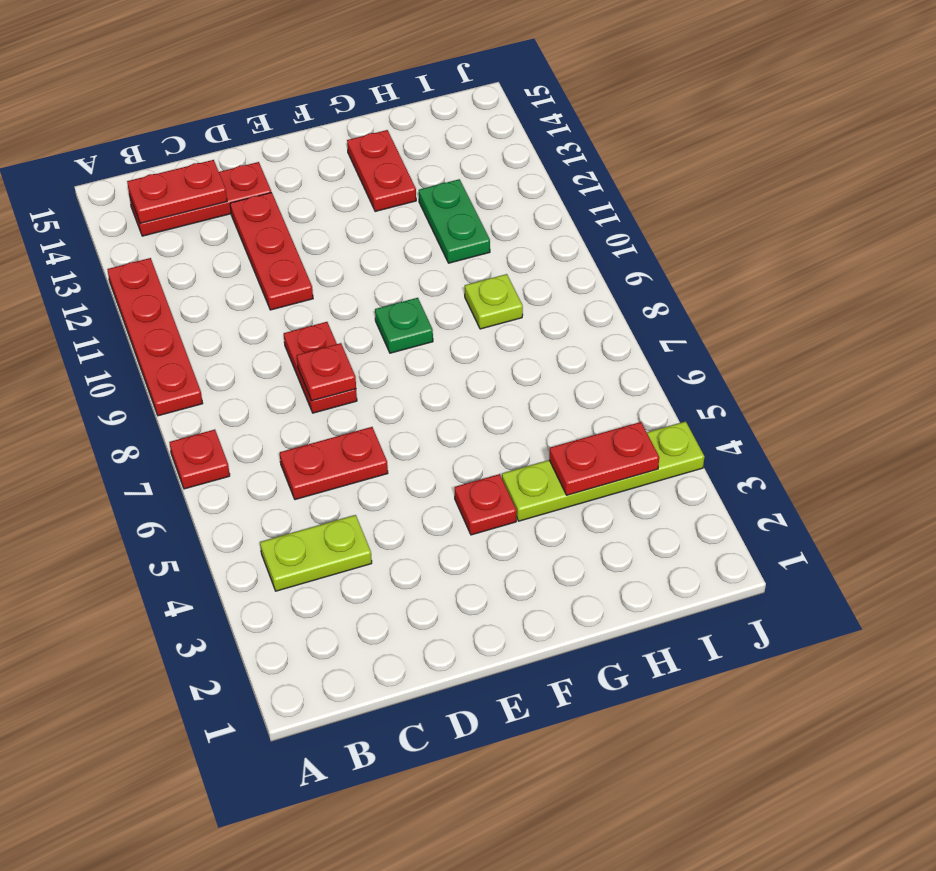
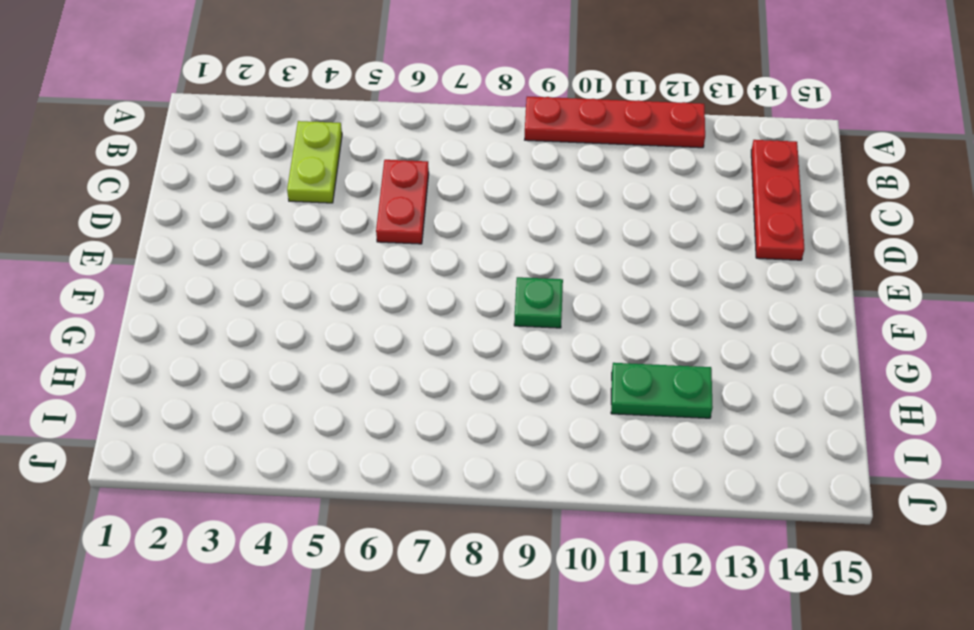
none -> red 1x1 plate [169,430,230,489]
none -> red 1x2 plate [284,322,357,413]
none -> red 1x3 plate [230,192,313,310]

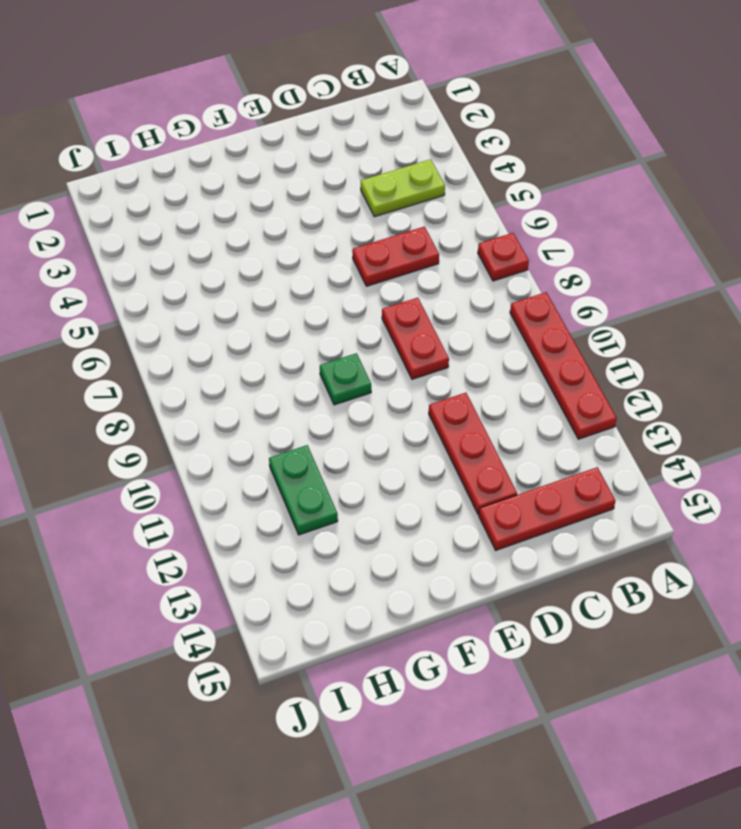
none -> red 1x1 plate [455,474,517,535]
none -> lime 1x4 plate [502,421,704,521]
none -> red 1x2 plate [347,130,416,212]

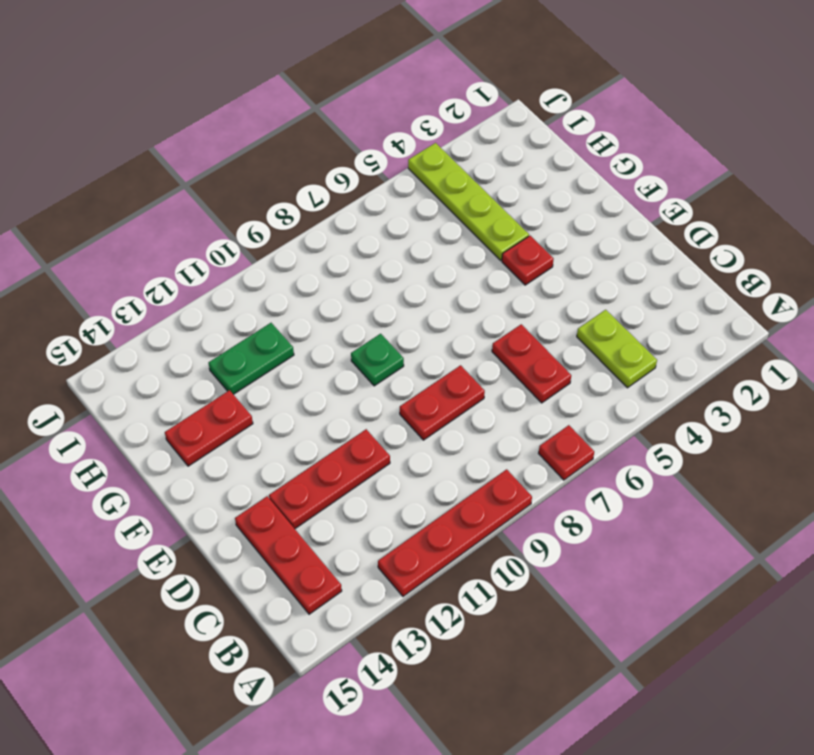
none -> lime 1x1 plate [465,274,523,329]
none -> red 1x2 plate [127,160,227,223]
none -> red 1x1 plate [297,343,356,401]

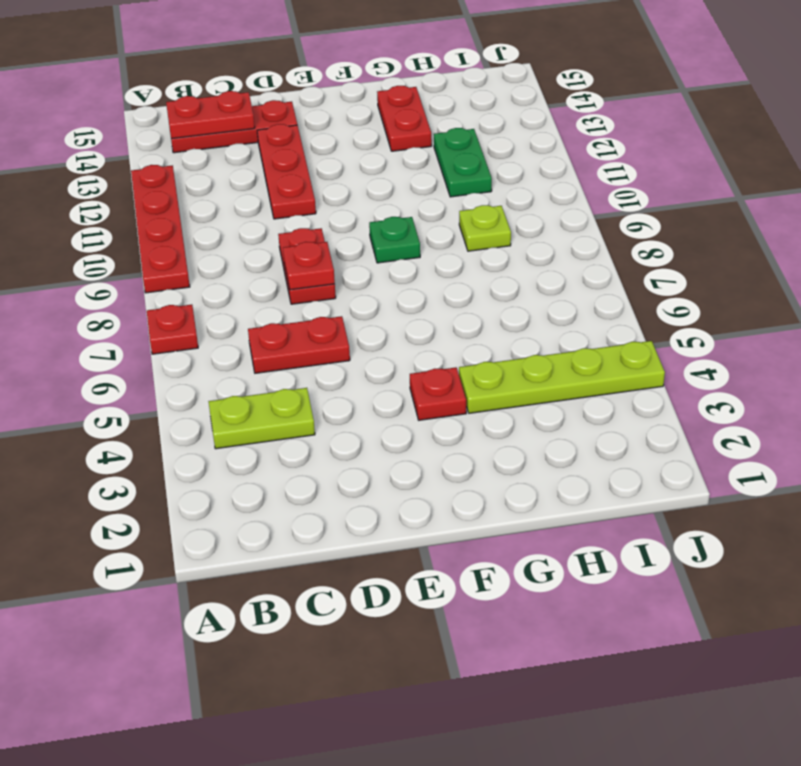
none -> red 1x2 plate [549,422,659,495]

